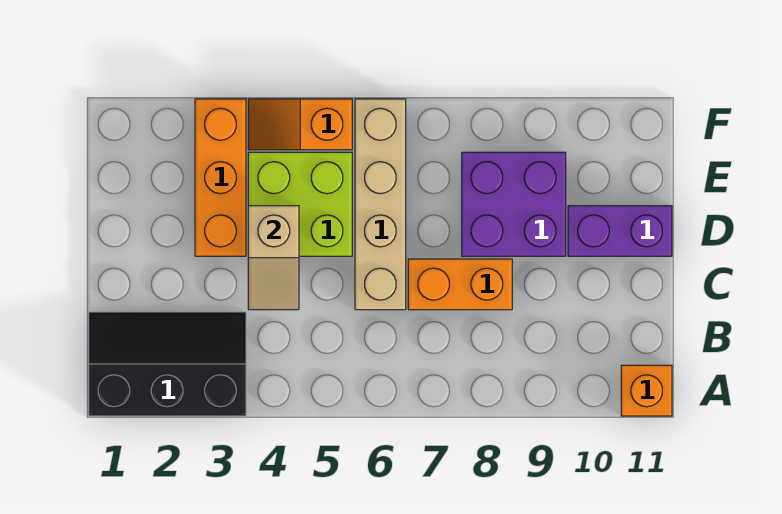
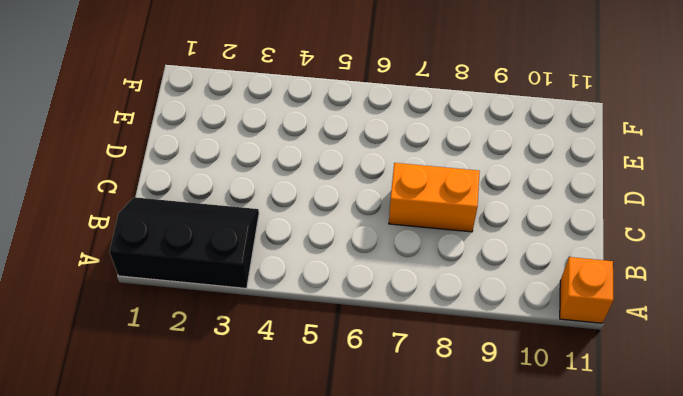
none -> tan 1x4 brick [355,99,406,310]
none -> orange 1x3 brick [195,99,246,256]

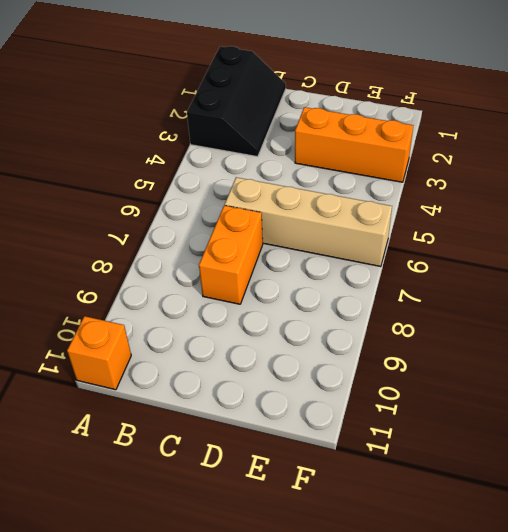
none -> lime 2x2 brick [248,152,352,256]
none -> purple 2x2 brick [462,152,566,256]

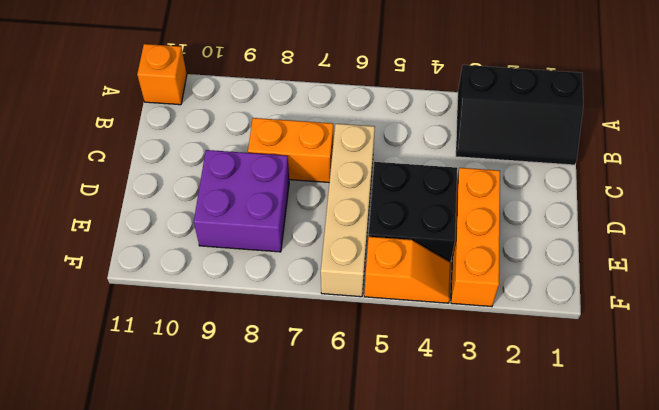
black 2x2 brick [369,162,457,262] -> lime 2x2 brick [248,152,352,256]
none -> purple 1x2 brick [568,206,672,256]
none -> tan 1x2 slope [248,206,299,310]

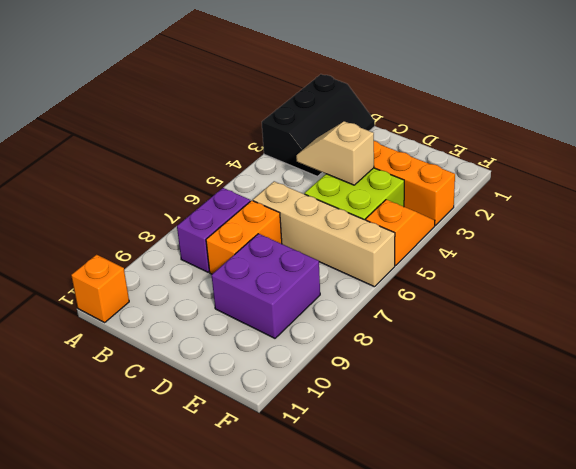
purple 1x2 brick [177,188,250,272] -> purple 1x2 brick moved to [568,206,672,256]

